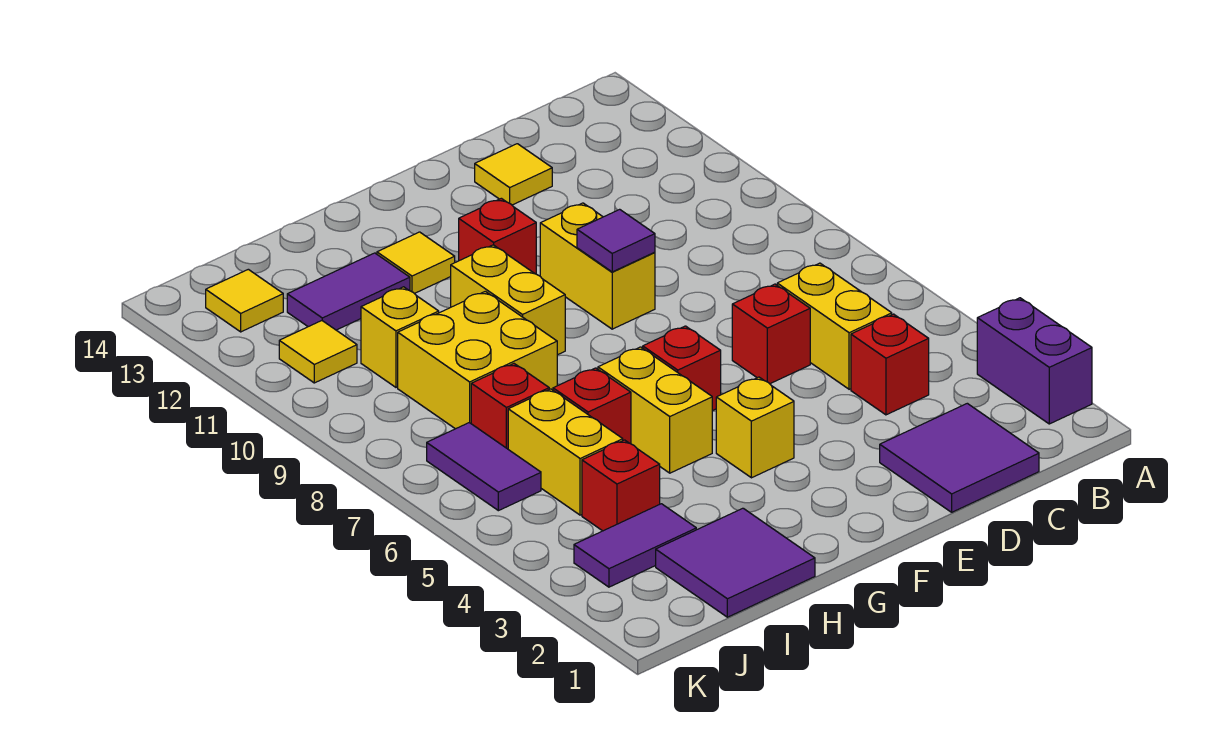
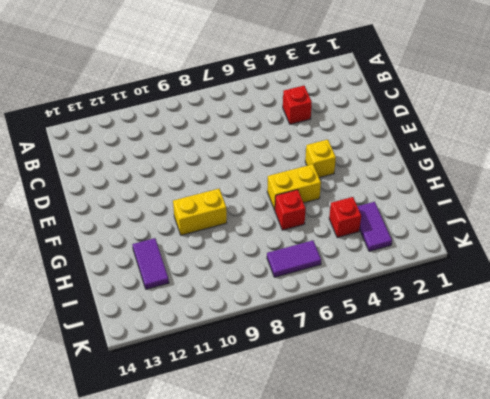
none -> purple 1x2 brick [977,298,1092,424]
none -> purple 2x2 tile [880,403,1039,512]
none -> yellow 1x2 brick [777,263,892,389]

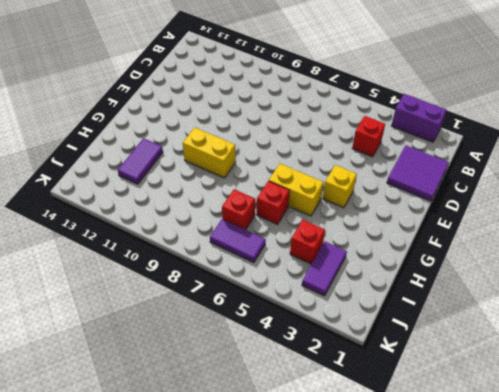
none -> yellow 1x2 brick [777,263,892,389]
none -> red 1x1 brick [732,284,810,384]
none -> yellow 1x1 tile [475,144,552,205]

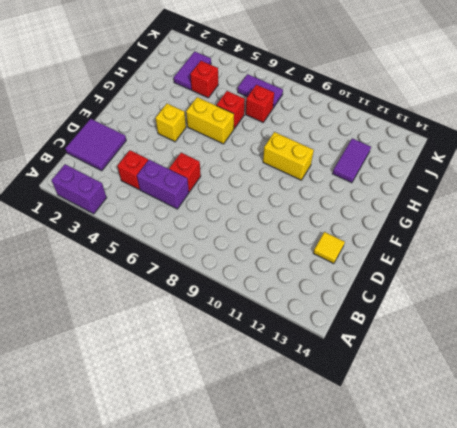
purple 1x2 brick [137,160,189,209] -> yellow 1x2 brick [777,263,892,389]
none -> yellow 1x2 brick [540,203,655,329]
none -> red 1x1 brick [643,326,721,411]
none -> red 1x1 brick [459,198,536,274]

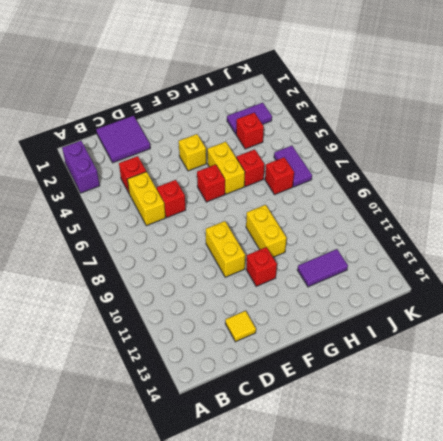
none -> yellow 1x1 tile [377,232,455,294]
none -> purple 2x2 tile [656,508,815,617]
none -> yellow 2x2 brick [398,291,557,429]

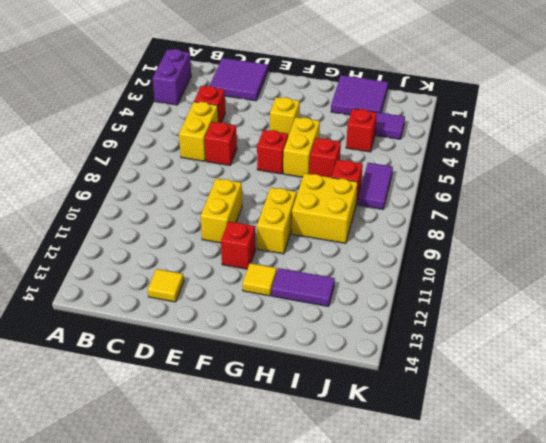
none -> yellow 1x2 brick [508,389,623,515]
none -> yellow 1x1 brick [361,287,439,387]
none -> yellow 1x1 tile [279,321,357,383]

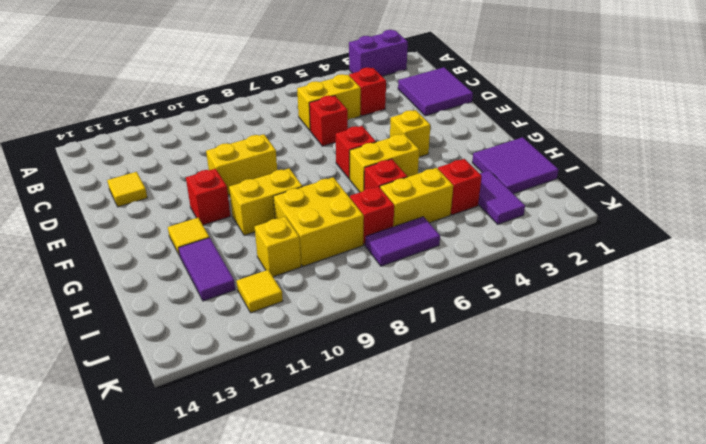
none -> yellow 1x1 tile [206,269,283,332]
none -> purple 1x1 tile [577,209,655,272]

